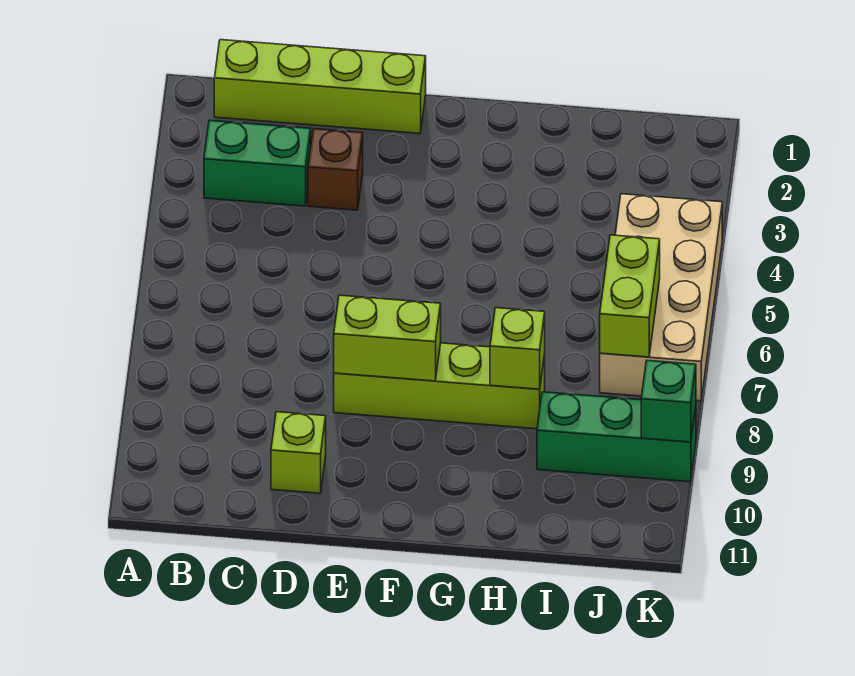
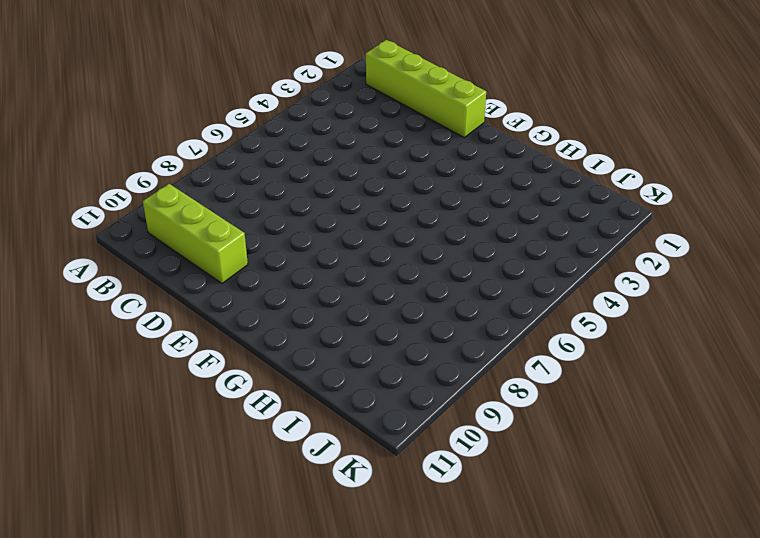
lime 1x3 brick [143,184,248,284] -> lime 1x1 brick [271,412,326,493]
none -> green 1x2 brick [204,120,311,206]
none -> brown 1x1 brick [308,129,363,210]

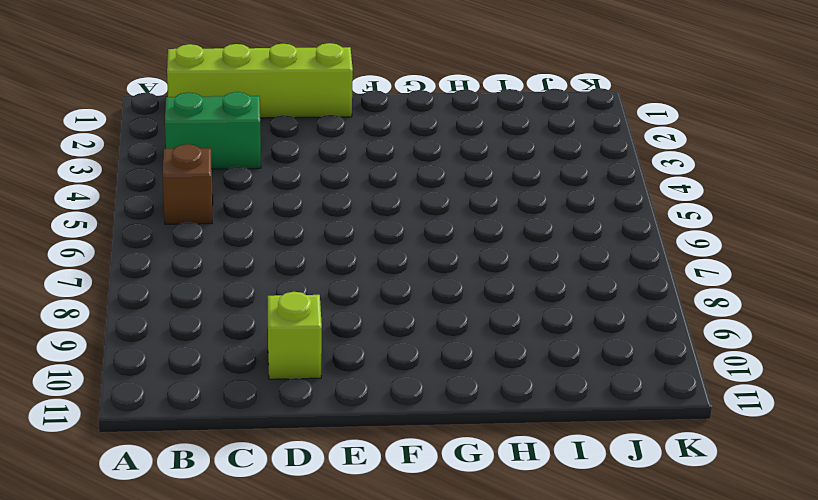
brown 1x1 brick [163,144,213,224] -> brown 1x1 brick moved to [308,129,363,210]
none -> lime 1x4 brick [334,343,545,429]
none -> green 1x3 brick [537,392,696,482]

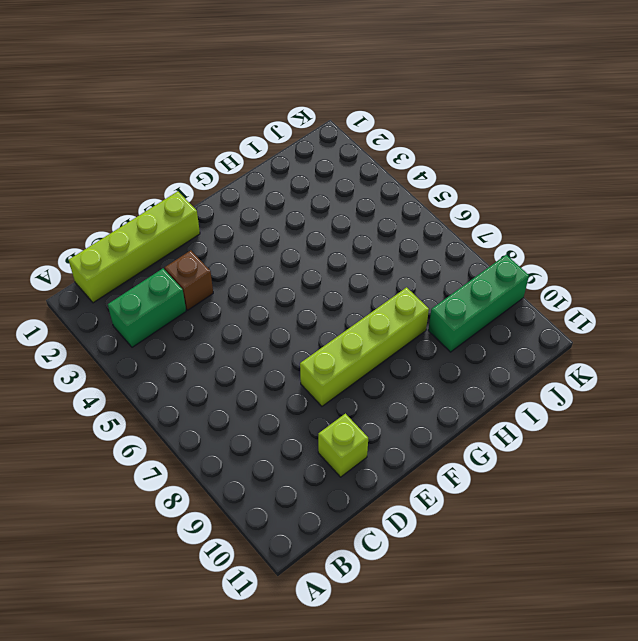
none -> tan 2x4 brick [600,194,722,401]
none -> lime 1x2 brick [334,295,441,381]

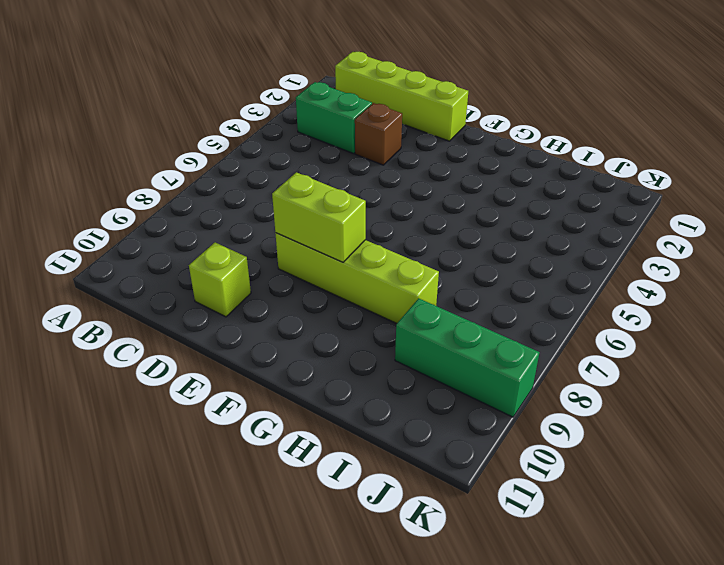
none -> tan 2x4 brick [600,194,722,401]
none -> lime 1x1 brick [490,308,545,389]

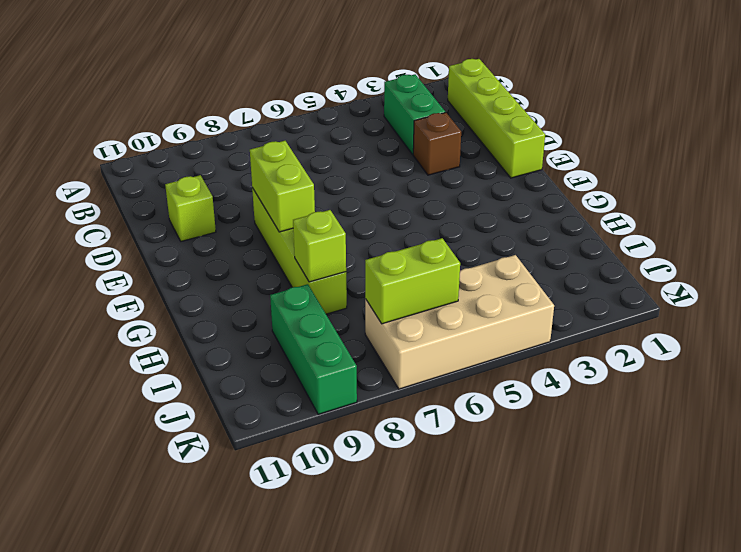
none -> green 1x1 brick [641,361,696,442]

